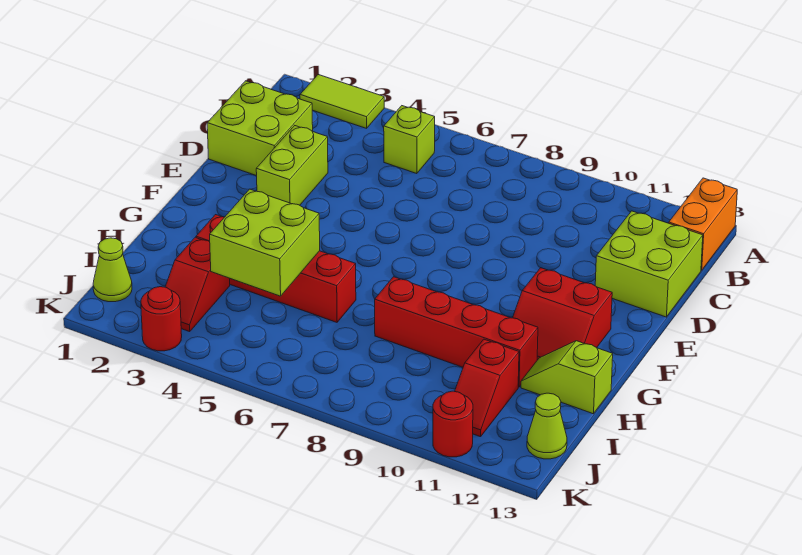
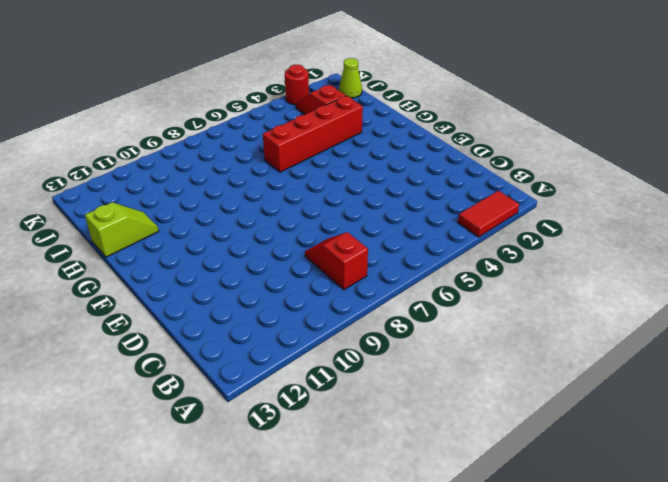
red 1x2 tile [458,191,519,237] -> lime 1x2 tile [300,75,384,128]
red 1x2 slope [305,232,368,290] -> red 1x2 slope moved to [455,339,519,437]
none -> orange 1x2 brick [669,178,737,270]
none -> lime 1x1 brick [384,106,435,174]
none -> lime 2x2 brick [207,81,313,176]

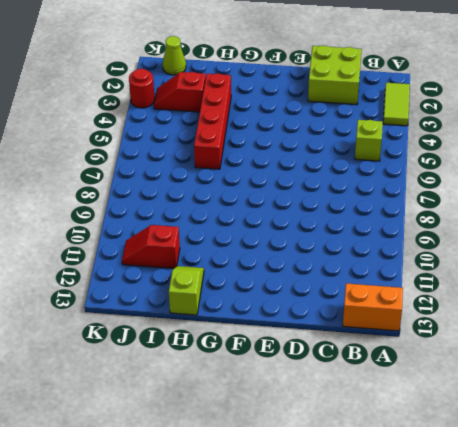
none -> lime 2x2 brick [595,211,703,317]
none -> lime 1x2 brick [256,126,328,205]
none -> red 2x2 slope [513,268,612,360]

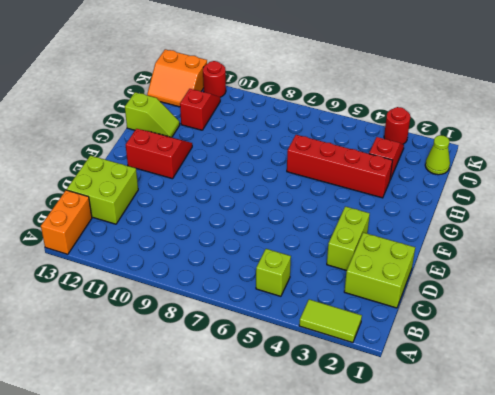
orange 2x2 slope [147,49,207,107] -> lime 1x1 cone [527,393,567,459]
none -> red 1x4 brick [375,277,538,387]
none -> lime 2x2 brick [210,189,320,296]

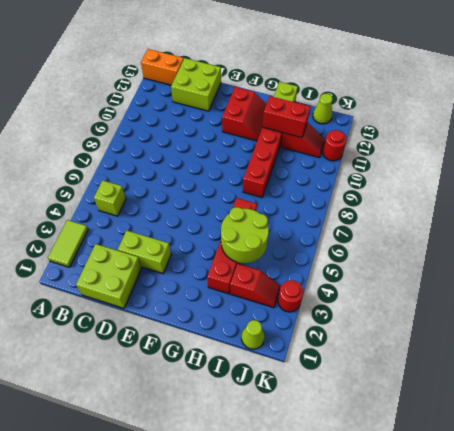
lime 2x2 round brick [221,207,269,263] -> lime 2x2 brick [210,189,320,296]
red 1x2 brick [262,96,310,138] -> none

